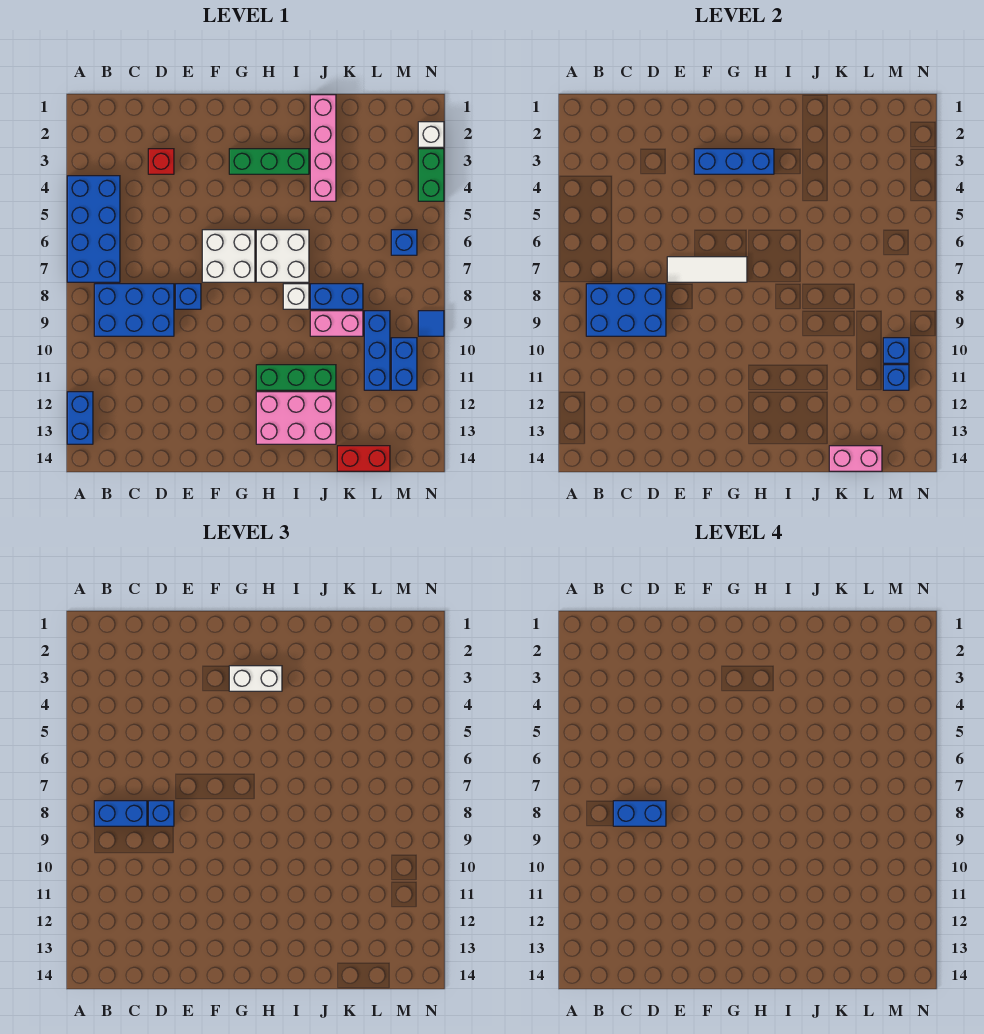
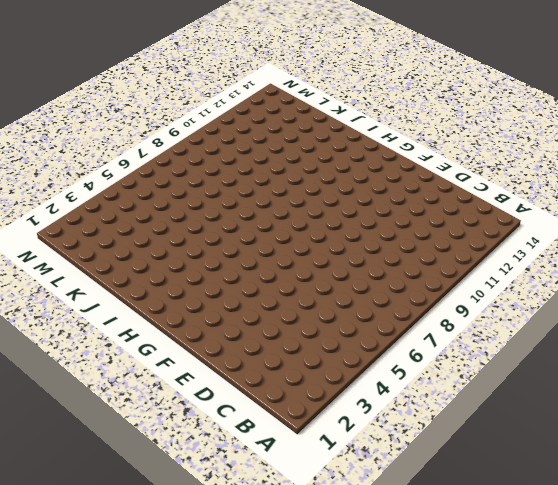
none -> blue 2x4 brick [67,176,120,282]
none -> blue 1x2 brick [67,392,93,444]
none -> blue 2x3 brick [94,284,174,336]
none -> red 1x1 brick [148,149,174,174]

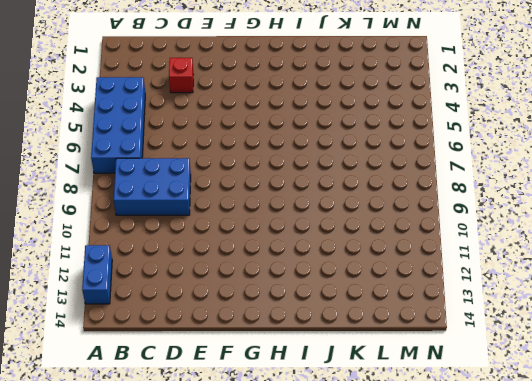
none -> blue 1x1 brick [175,284,201,309]
none -> white 2x2 brick [202,230,255,282]
none -> green 1x3 brick [229,149,309,174]
none -> white 2x2 brick [256,230,309,282]

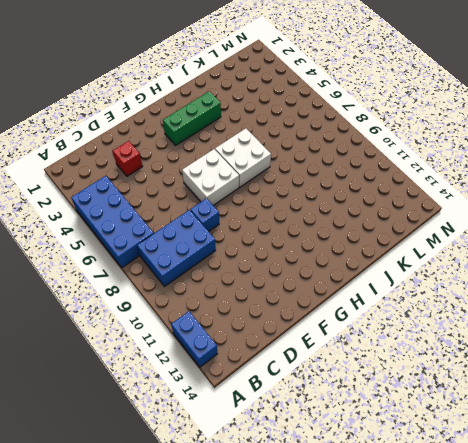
none -> green 1x3 brick [256,365,336,390]
none -> pink 2x3 brick [256,392,336,444]
none -> white 1x1 brick [283,284,309,309]
none -> pink 1x4 brick [310,95,336,201]

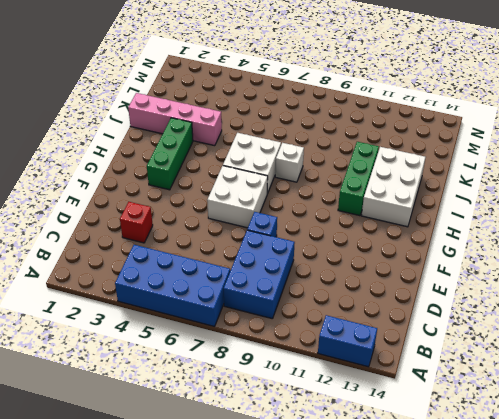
white 2x3 brick [362,147,425,227] -> pink 2x3 brick [256,392,336,444]
none -> blue 1x2 brick [310,284,363,309]
none -> pink 1x2 brick [310,311,363,336]
none -> red 1x2 brick [337,446,390,471]
none -> blue 1x3 brick [364,311,390,390]

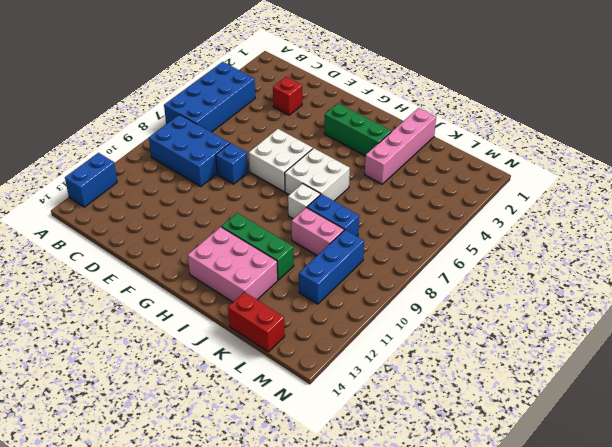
none -> blue 1x1 brick [391,230,417,255]
none -> blue 1x2 brick [391,338,417,390]
none -> white 1x1 brick [418,122,444,147]
none -> green 1x2 brick [418,149,444,201]

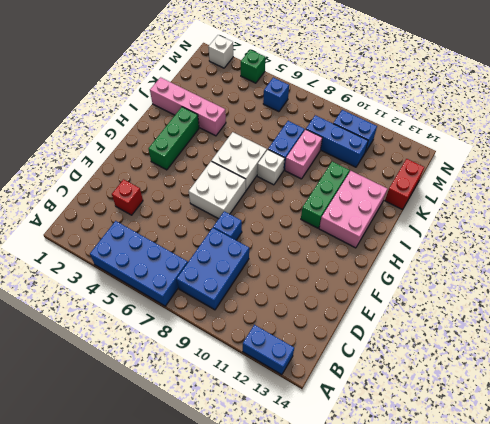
green 1x1 brick [241,50,265,83] -> green 1x2 brick [418,149,444,201]
none -> blue 1x1 tile [418,311,444,336]
none -> blue 2x3 brick [586,284,666,336]
none -> white 1x3 tile [667,257,747,282]
none -> blue 1x3 brick [694,149,774,174]

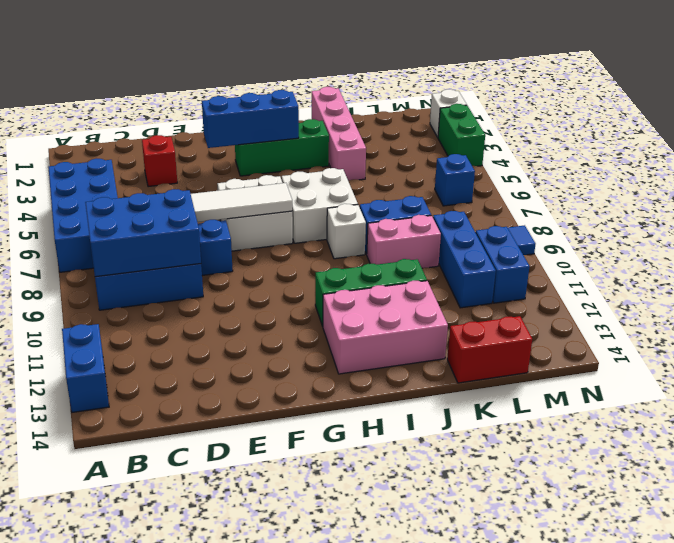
none -> pink 1x2 brick [829,446,882,471]
none -> blue 1x1 brick [883,338,909,363]
none -> blue 1x1 brick [883,365,909,390]
none -> blue 1x2 brick [94,801,147,826]

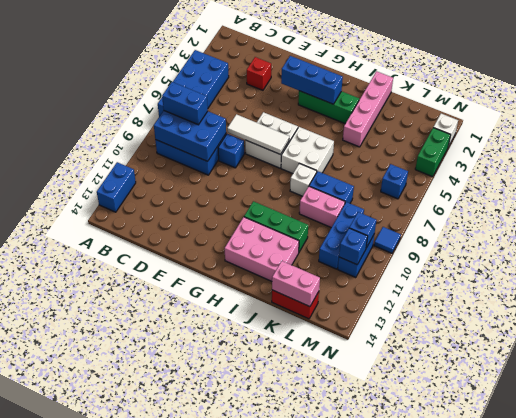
none -> blue 1x1 brick [148,801,174,826]
none -> white 1x2 brick [229,666,282,691]
none -> blue 1x2 brick [613,801,666,826]

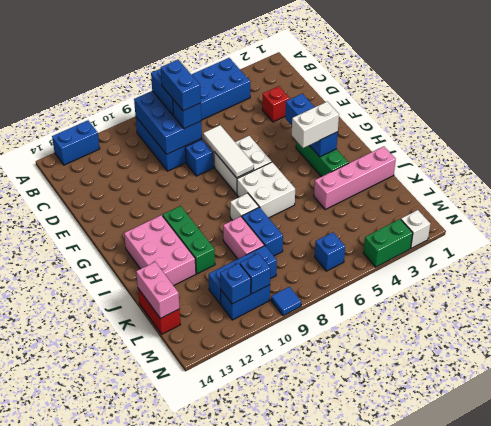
white 1x2 brick [292,102,339,148] -> white 1x2 brick turned to [229,666,282,691]

